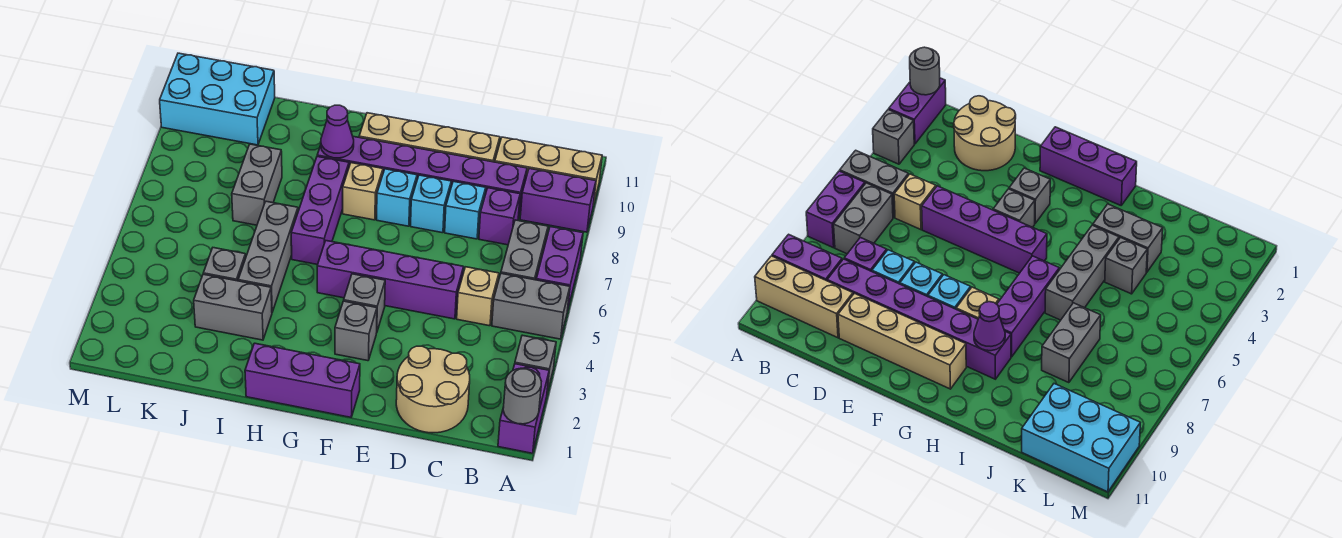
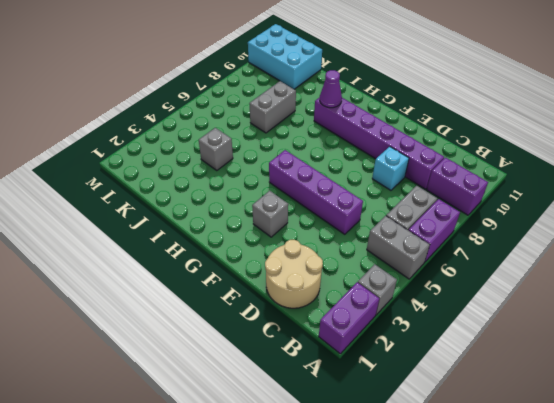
none -> tan 1x3 brick [495,137,602,205]
none -> tan 1x1 brick [457,267,499,326]
none -> purple 1x1 brick [479,188,520,245]

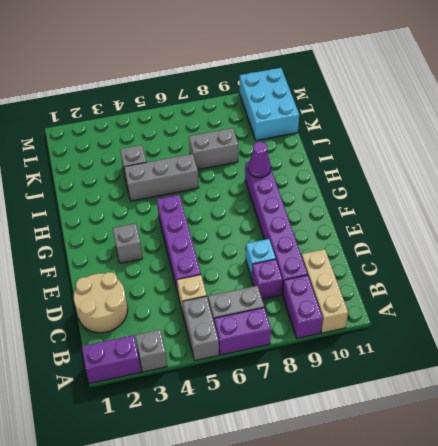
none -> tan 1x4 brick [359,113,500,162]
none -> cyan 1x1 brick [411,175,451,233]
none -> purple 1x3 brick [245,343,360,417]

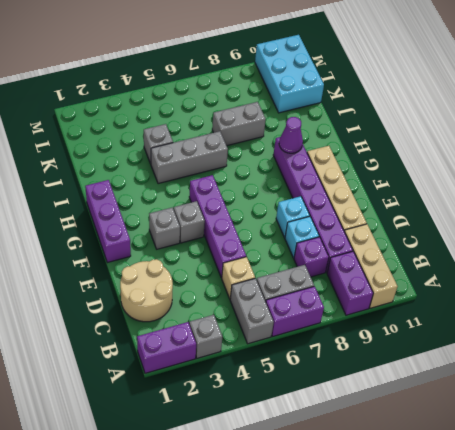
none -> cyan 1x1 brick [377,169,417,226]
none -> tan 1x1 brick [343,163,383,220]
none -> purple 1x3 brick [291,156,349,265]

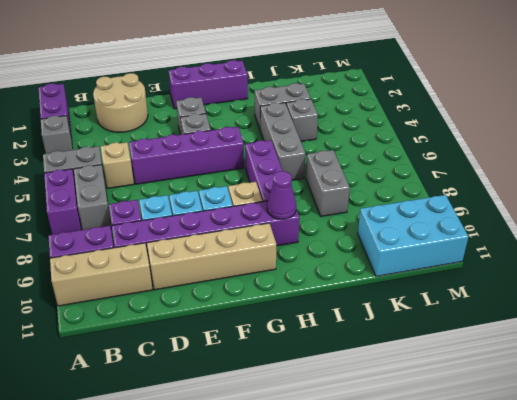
none -> grey 1x1 round brick [503,368,541,424]

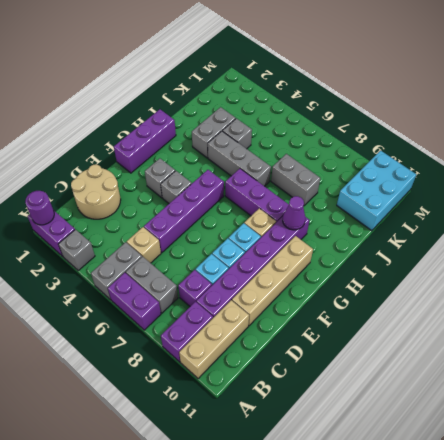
purple 1x1 round brick [25,191,54,225] -> grey 1x1 round brick [503,368,541,424]

